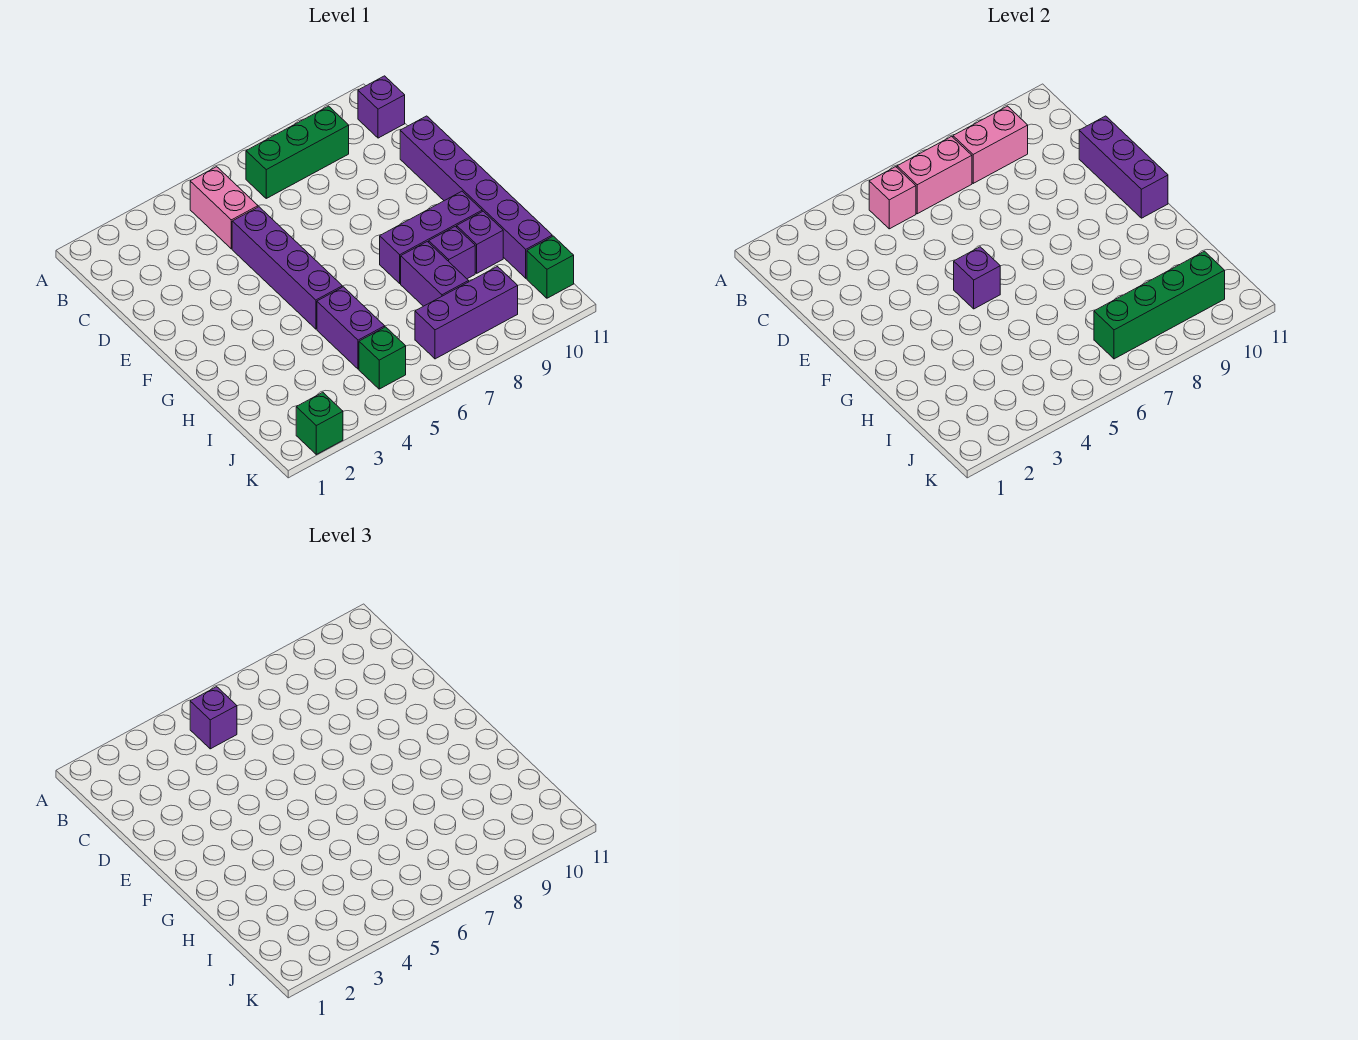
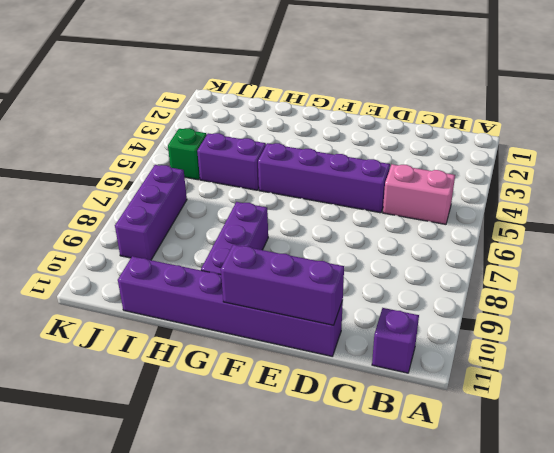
none -> green 1x3 brick [246,106,349,198]
none -> purple 1x2 brick [401,242,469,306]
none -> purple 1x1 brick [429,226,475,279]

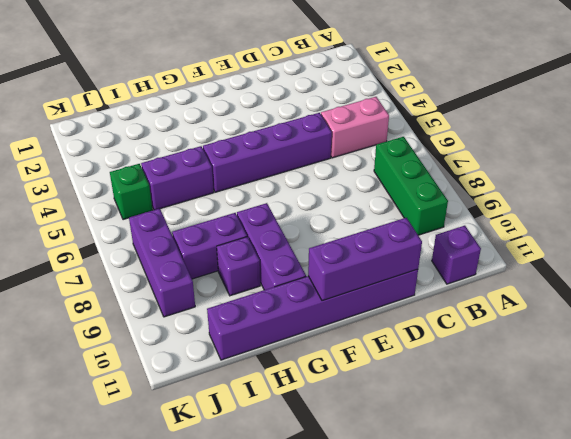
none -> purple 1x1 brick [457,211,503,273]
none -> green 1x1 brick [527,236,574,298]
none -> green 1x1 brick [296,392,343,455]

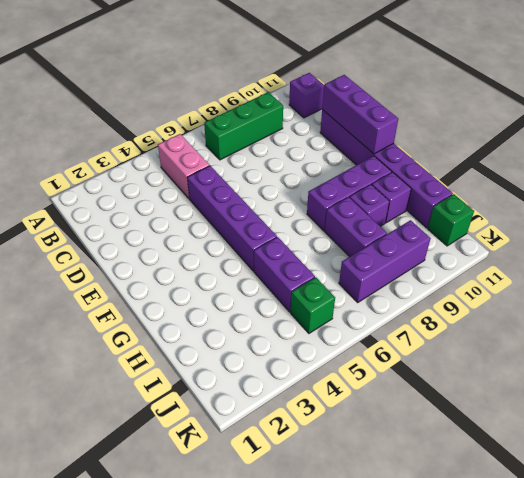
none -> green 1x1 brick [296,392,343,455]
none -> pink 1x1 brick [869,167,916,229]
none -> pink 1x2 brick [897,136,972,214]

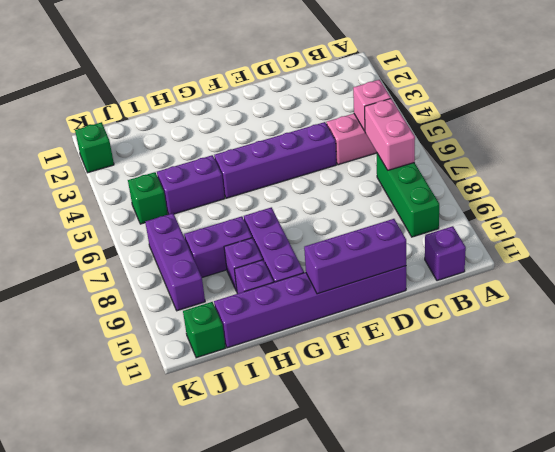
none -> pink 1x2 brick [953,106,1028,183]
none -> purple 1x1 brick [954,247,1000,309]
none -> green 1x4 brick [1094,251,1225,359]

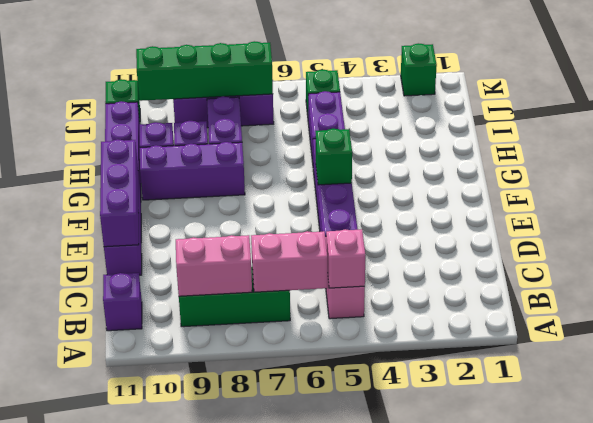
green 1x1 brick [316,129,352,185] -> purple 1x1 brick [954,247,1000,309]
none -> purple 1x1 brick [190,687,237,749]

